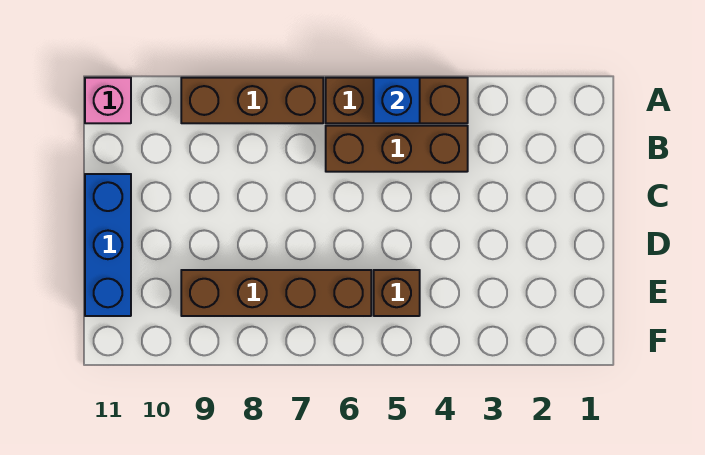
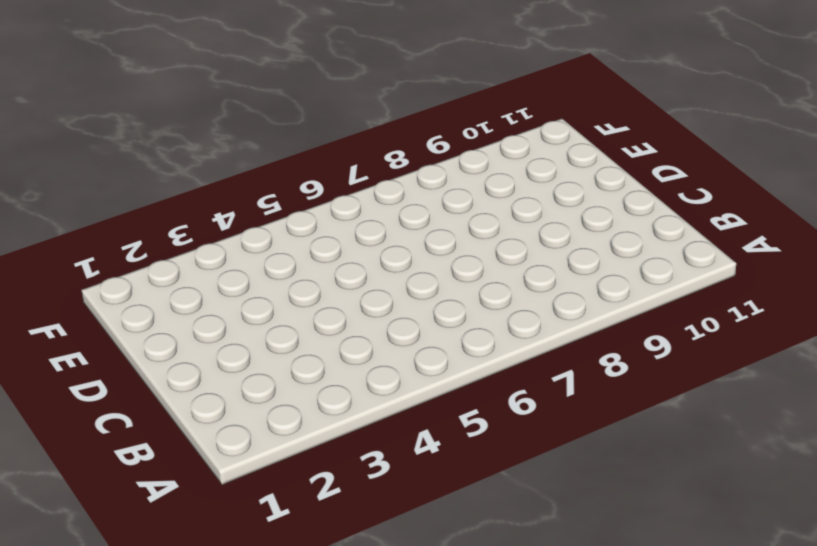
none -> brown 1x3 brick [326,78,468,123]
none -> brown 1x3 brick [181,78,323,123]

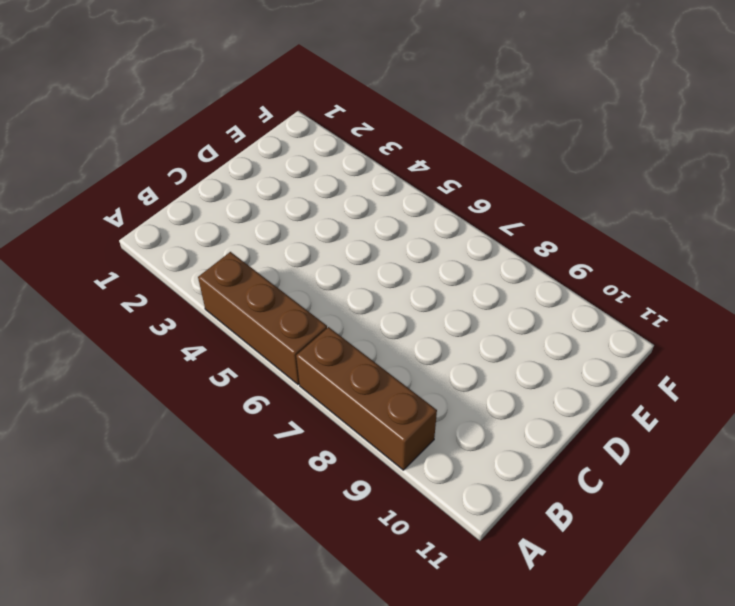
none -> pink 1x1 brick [85,78,131,123]
none -> brown 1x3 brick [326,126,468,172]

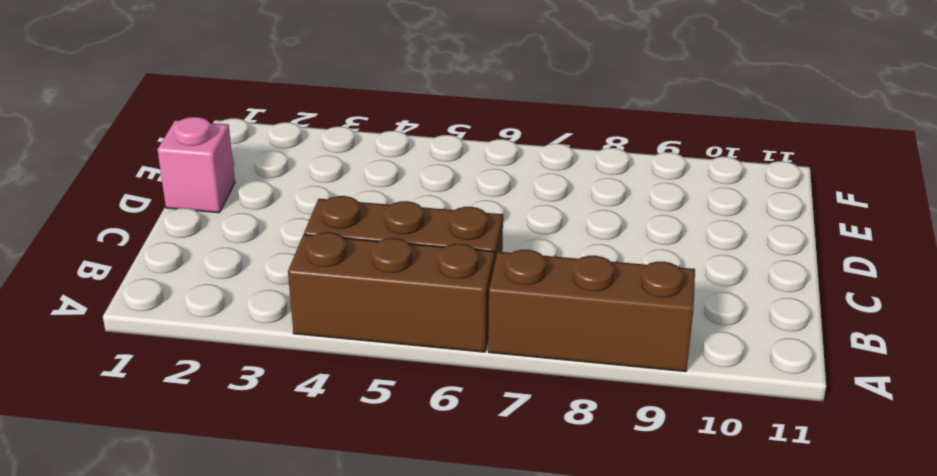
pink 1x1 brick [157,117,235,213] -> pink 1x1 brick moved to [85,78,131,123]
none -> blue 1x3 brick [85,174,131,316]
none -> brown 1x1 brick [374,270,420,316]

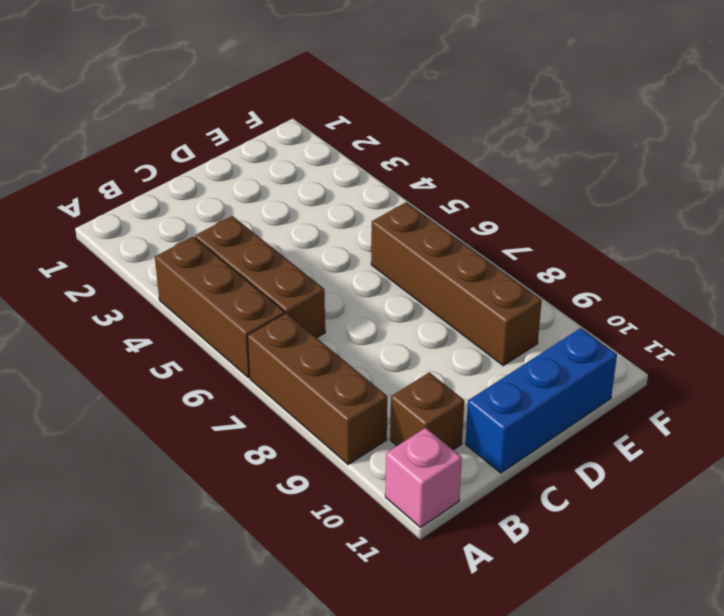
brown 1x1 brick [390,372,464,450] -> brown 1x1 brick moved to [374,270,420,316]
none -> blue 1x1 brick [374,78,420,123]

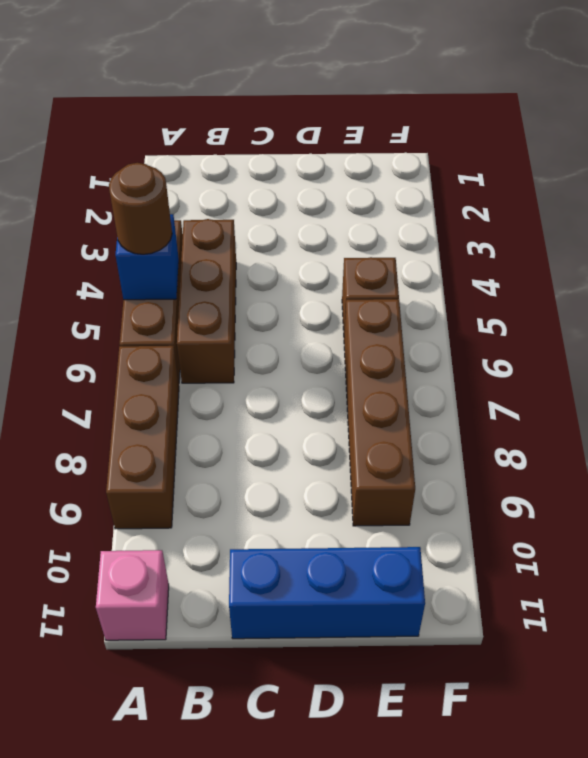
brown 1x1 round brick [109,163,172,254] -> none

